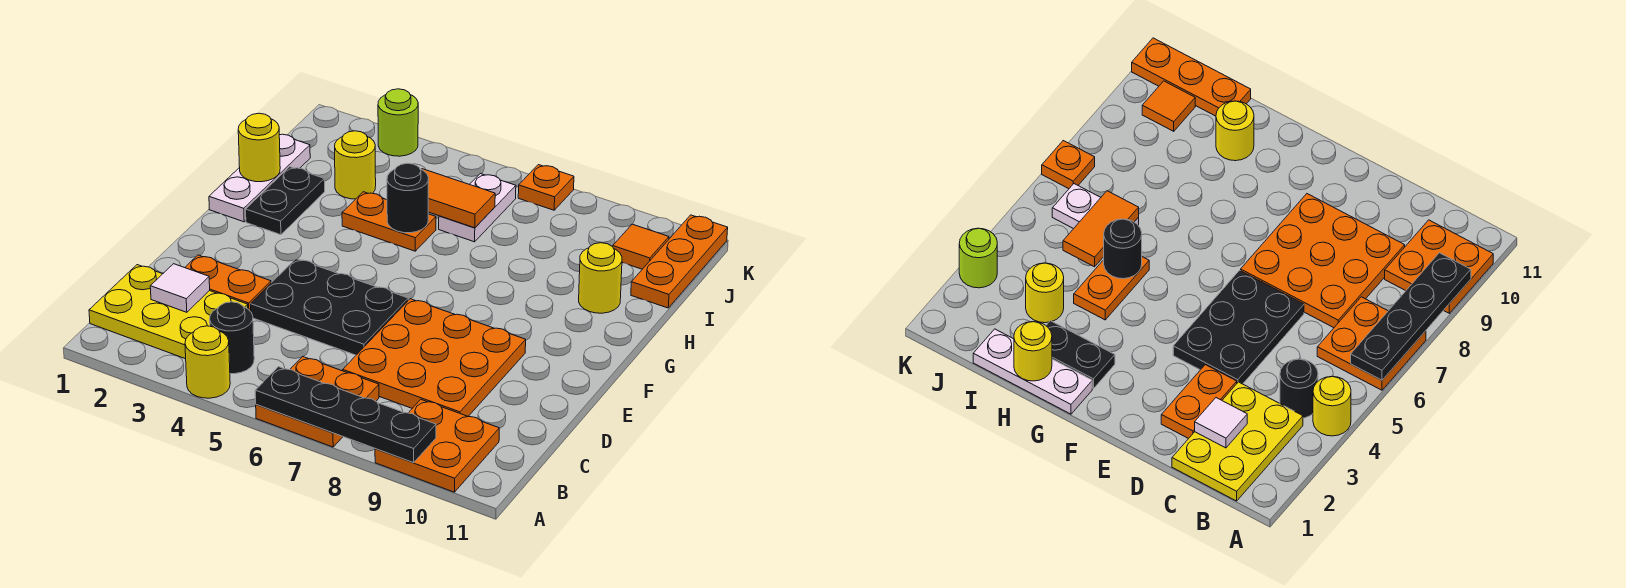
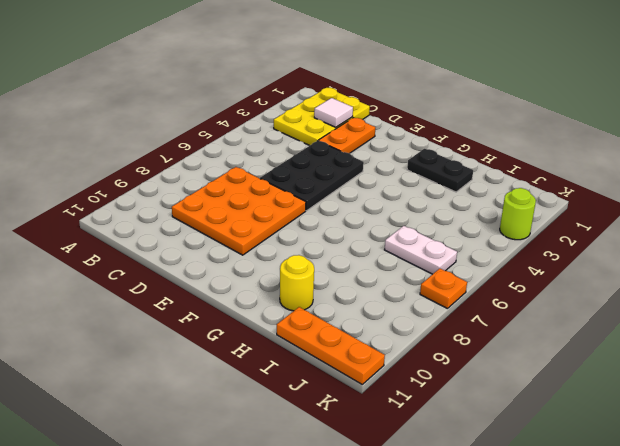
none -> yellow 1x1 round brick [185,326,230,398]
none -> orange 2x2 plate [256,357,379,447]
none -> orange 2x2 plate [375,400,499,492]

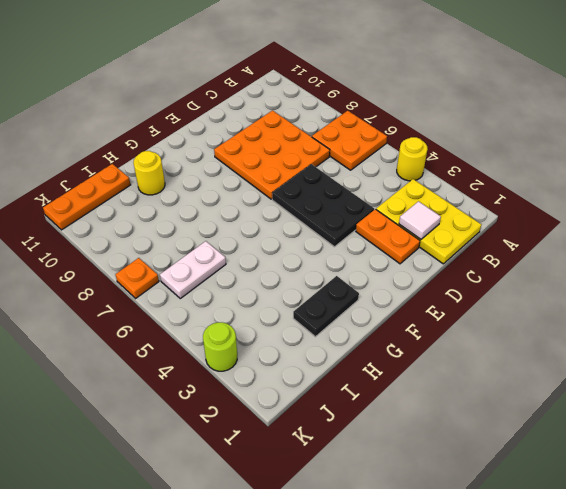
none -> orange 2x2 plate [375,400,499,492]
none -> black 1x1 round brick [210,302,254,374]
none -> white 1x3 plate [209,134,310,222]

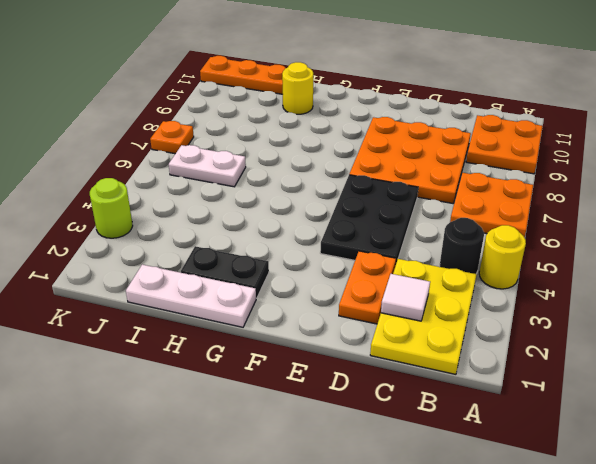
none -> orange 1x2 plate [342,192,436,251]
none -> yellow 1x1 round brick [335,131,376,199]
none -> orange 1x1 tile [612,224,669,269]

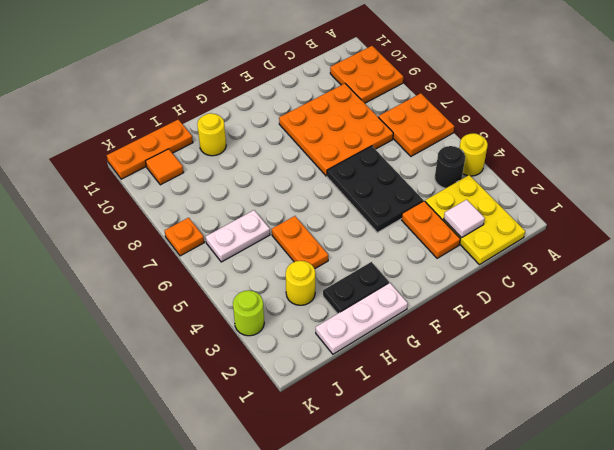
none -> black 1x4 plate [255,367,436,463]
none -> yellow 1x1 round brick [238,113,280,182]
none -> black 1x1 round brick [387,163,429,233]

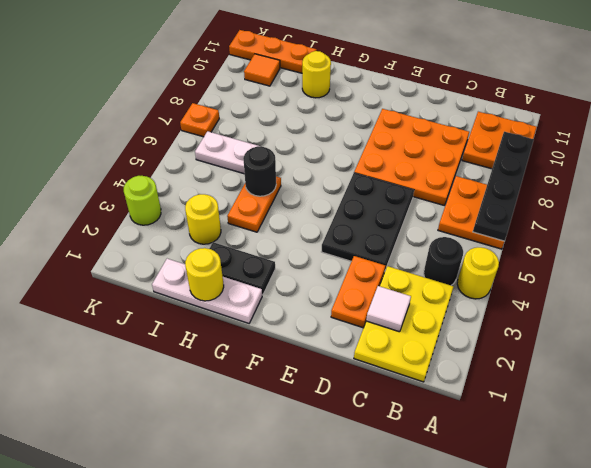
none -> orange 1x2 tile [421,169,495,228]

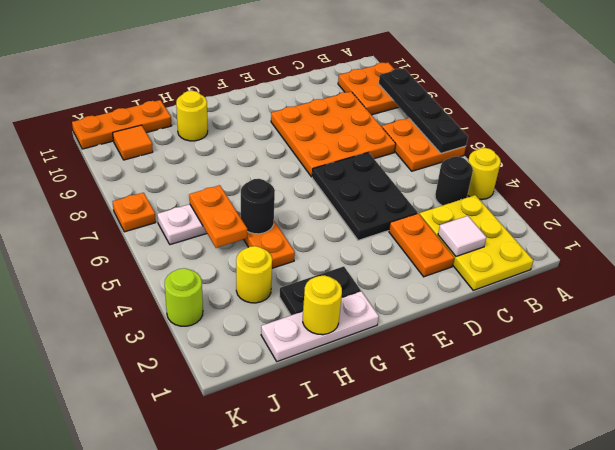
orange 1x2 plate [189,185,247,248] -> orange 1x2 tile [421,169,495,228]

